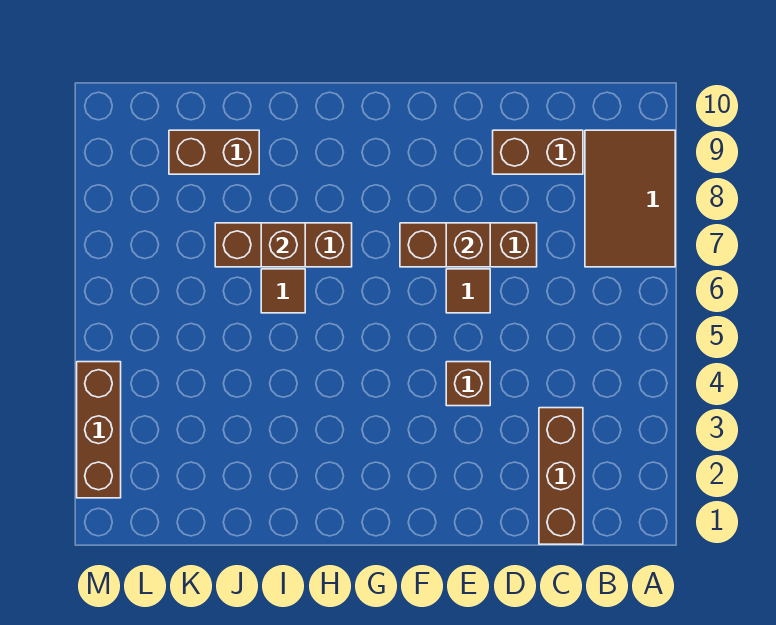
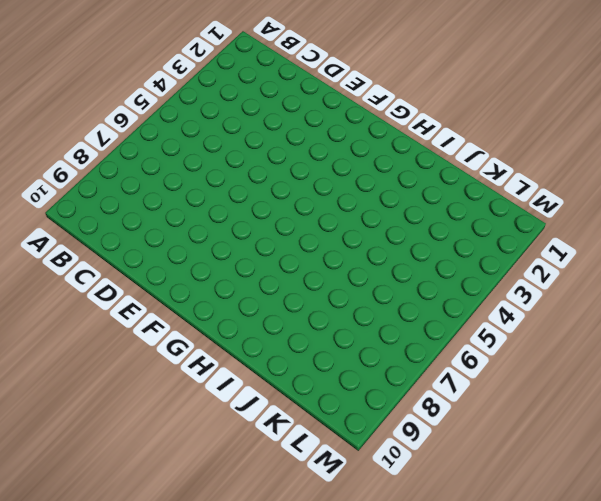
none -> brown 2x3 tile [585,130,675,267]
none -> brown 1x3 brick [539,408,583,544]
none -> brown 1x2 brick [493,130,583,174]

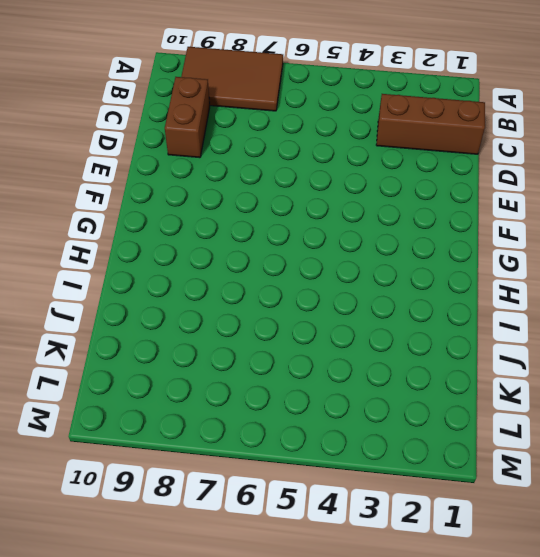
none -> brown 1x3 brick [400,223,537,267]
none -> brown 1x1 brick [446,362,490,406]
none -> brown 1x1 tile [446,269,490,313]

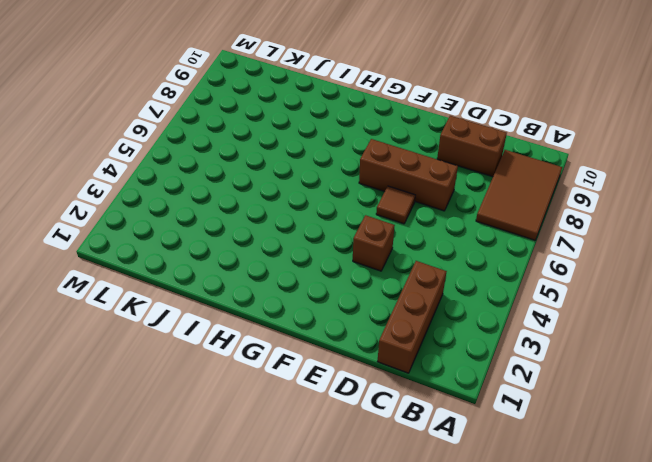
none -> brown 1x3 brick [215,223,352,267]
none -> brown 1x1 tile [261,269,305,313]
none -> brown 1x2 brick [169,130,259,174]

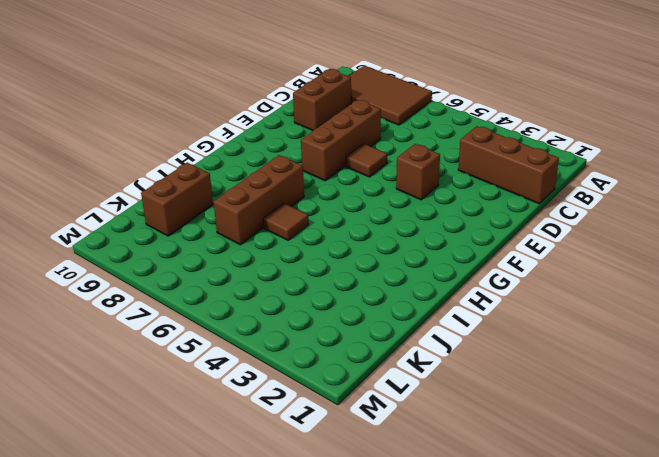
none -> brown 1x3 brick [77,362,121,498]
none -> brown 1x1 brick [446,223,490,267]
none -> brown 1x1 brick [261,223,305,267]

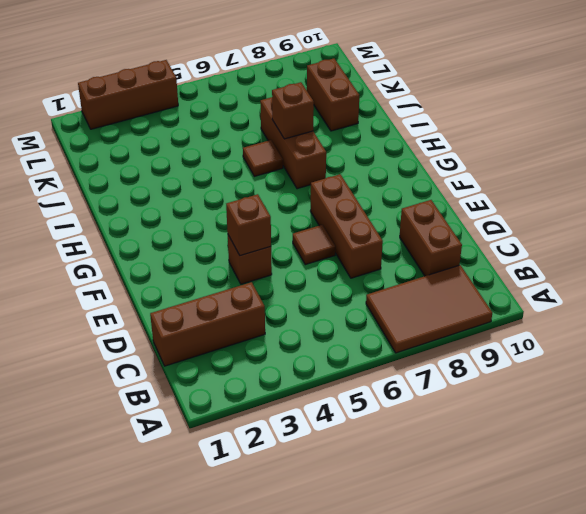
brown 1x1 brick [226,194,271,256] -> brown 1x1 brick moved to [446,223,490,267]

